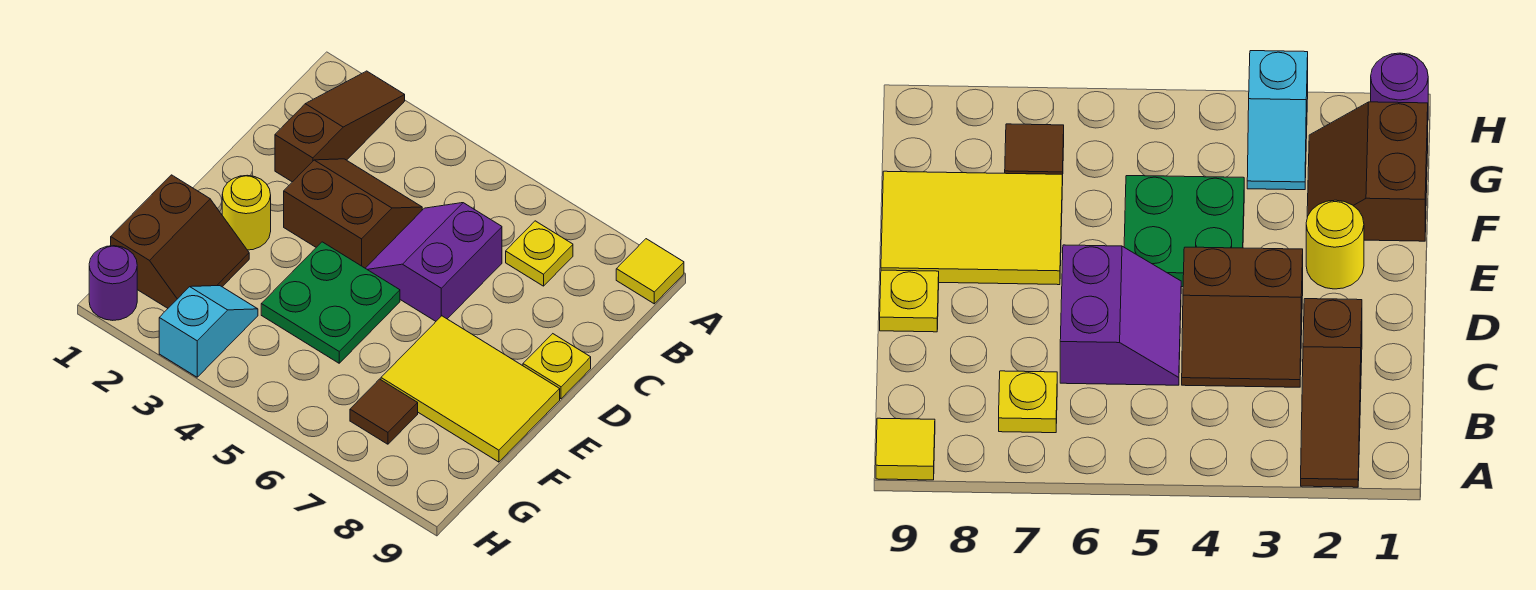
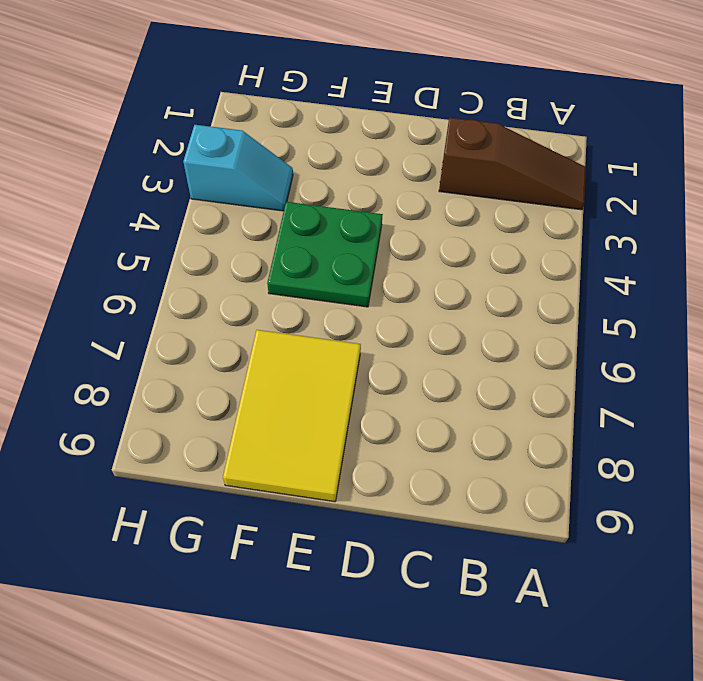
none -> yellow 1x1 tile [616,239,684,304]
none -> yellow 1x1 plate [506,221,573,286]
none -> brown 2x2 slope [284,159,422,268]

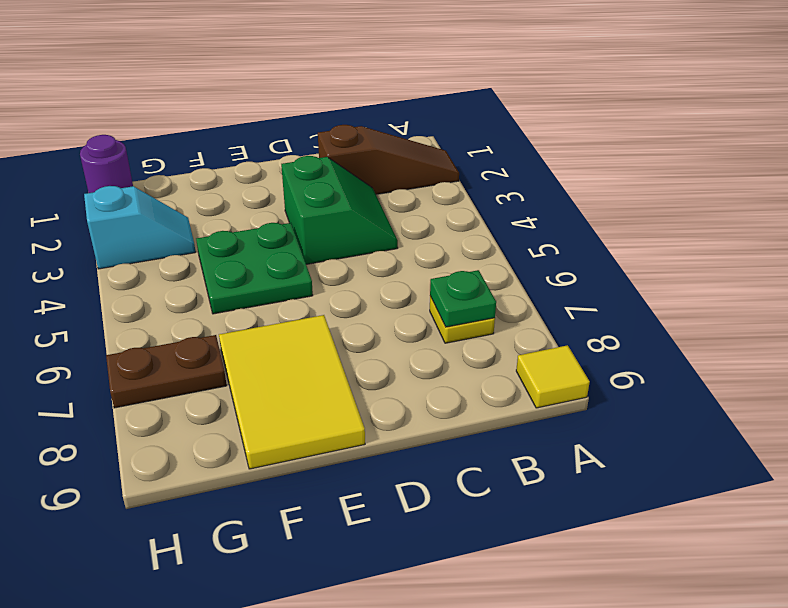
green 1x1 plate [430,270,496,327] -> none
green 2x2 slope [281,156,398,264] -> brown 2x2 slope [284,159,422,268]
brown 1x2 plate [106,335,227,408] -> brown 1x1 tile [350,379,418,444]
none -> purple 2x2 slope [365,203,502,321]
none -> yellow 1x1 plate [523,334,591,399]
none -> yellow 1x1 round brick [222,175,271,250]

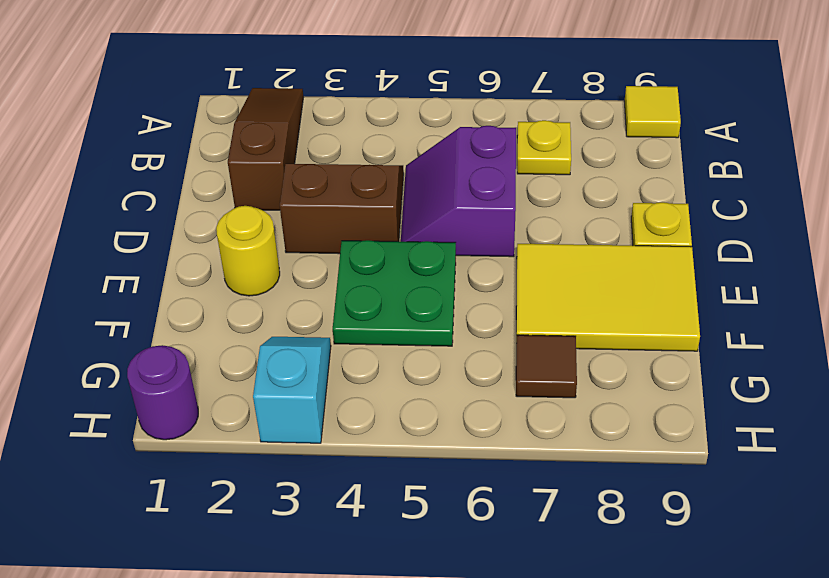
none -> brown 2x2 slope [111,175,249,308]

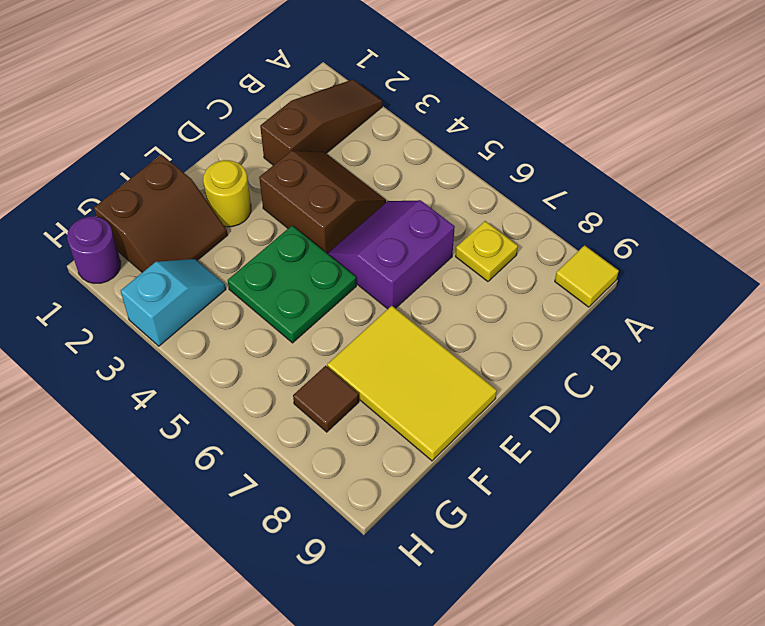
none -> yellow 1x1 plate [523,334,591,399]

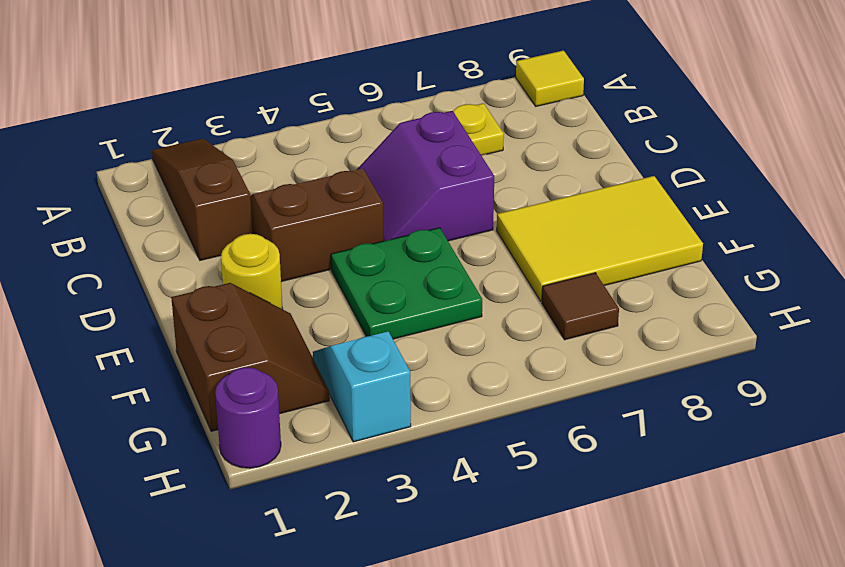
none -> yellow 1x1 plate [523,334,591,399]

